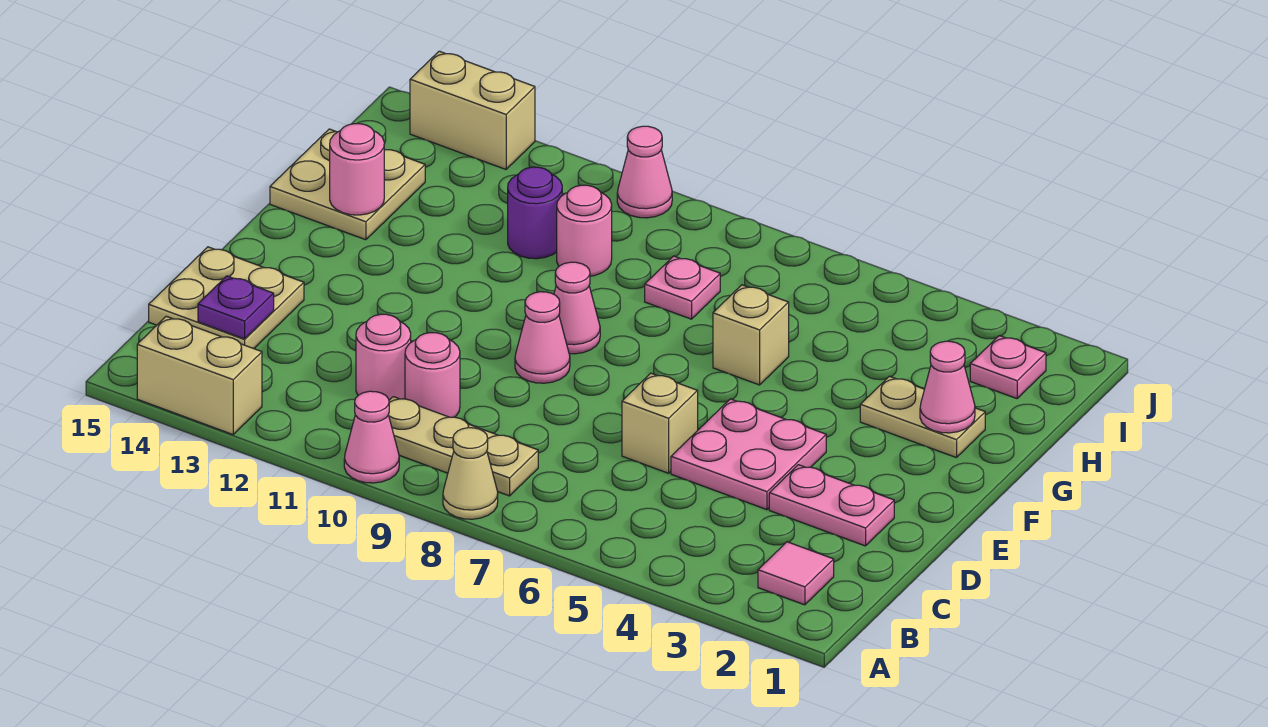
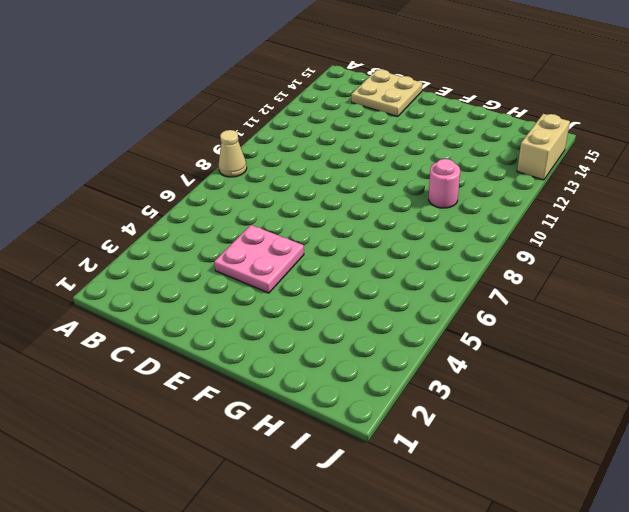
none -> pink 1x1 cone [344,391,399,483]
none -> tan 1x2 brick [137,316,262,434]
none -> pink 1x1 tile [758,542,834,605]

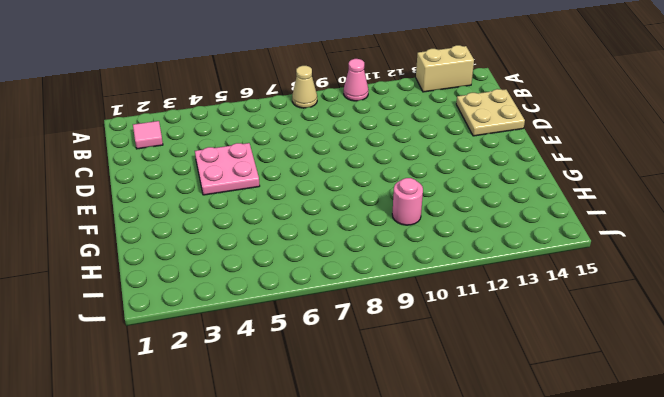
none -> tan 1x3 plate [388,397,538,496]
none -> pink 1x1 round brick [405,333,460,417]
none -> pink 1x1 round brick [356,314,411,400]

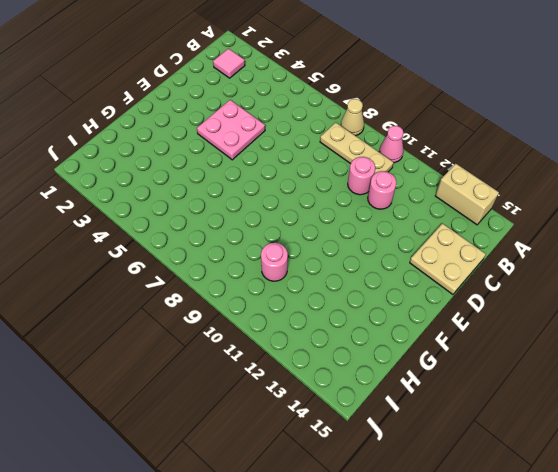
none -> pink 1x2 plate [769,465,894,546]
none -> tan 1x1 brick [622,373,698,473]
none -> pink 1x1 cone [515,292,570,383]

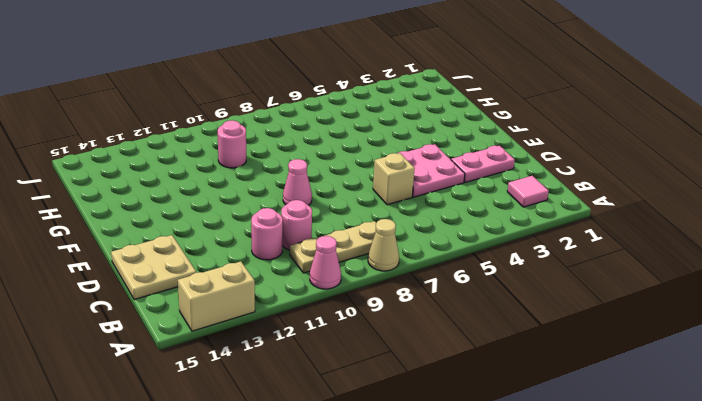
none -> pink 1x1 cone [554,262,600,354]
none -> tan 1x2 plate [860,376,985,458]
none -> tan 1x1 brick [713,285,789,385]

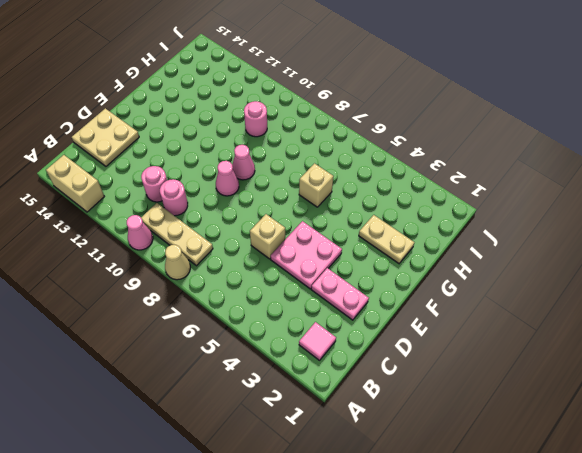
none -> tan 2x2 plate [270,129,425,240]
none -> pink 1x1 plate [645,256,720,319]
none -> purple 1x1 round brick [508,167,562,259]

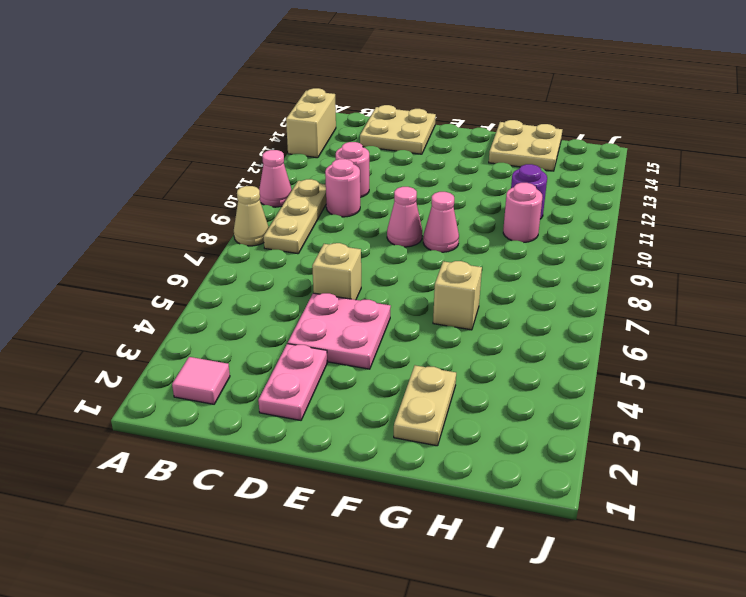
none -> pink 1x1 plate [645,256,720,319]
none -> pink 1x1 plate [970,336,1046,399]
none -> pink 1x1 cone [617,126,672,218]

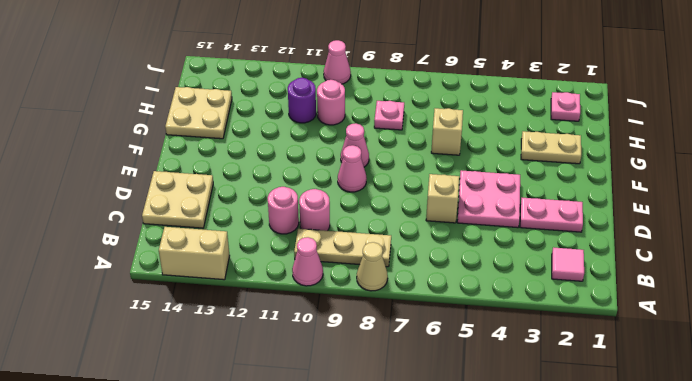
none -> tan 1x2 brick [410,51,535,169]
none -> purple 1x1 plate [198,276,274,339]
none -> pink 1x1 cone [920,341,975,433]

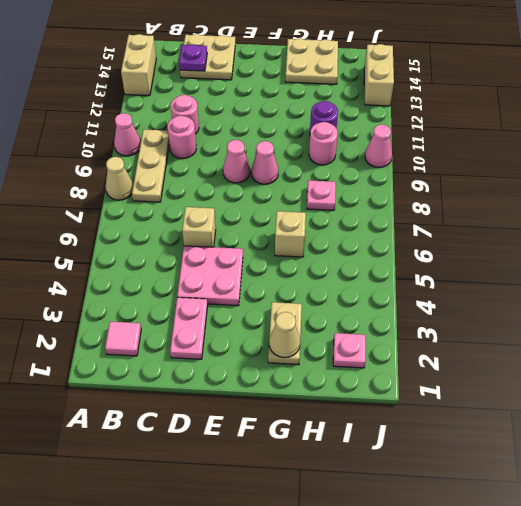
tan 1x1 cone [269,312,300,358] -> pink 1x1 cone [920,341,975,433]
none -> pink 1x1 round brick [330,124,384,215]

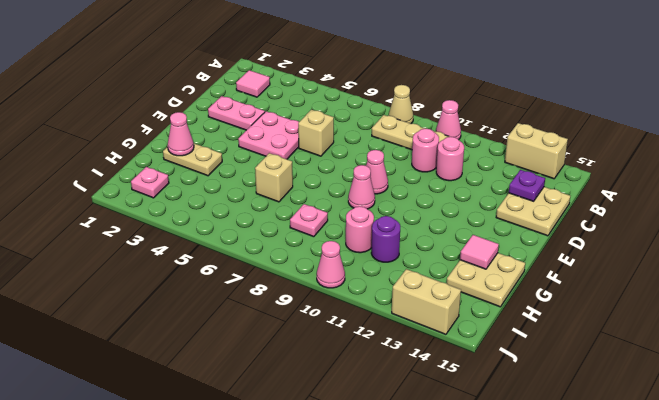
pink 1x1 tile [460,235,499,269] -> pink 1x1 round brick [330,124,384,215]

